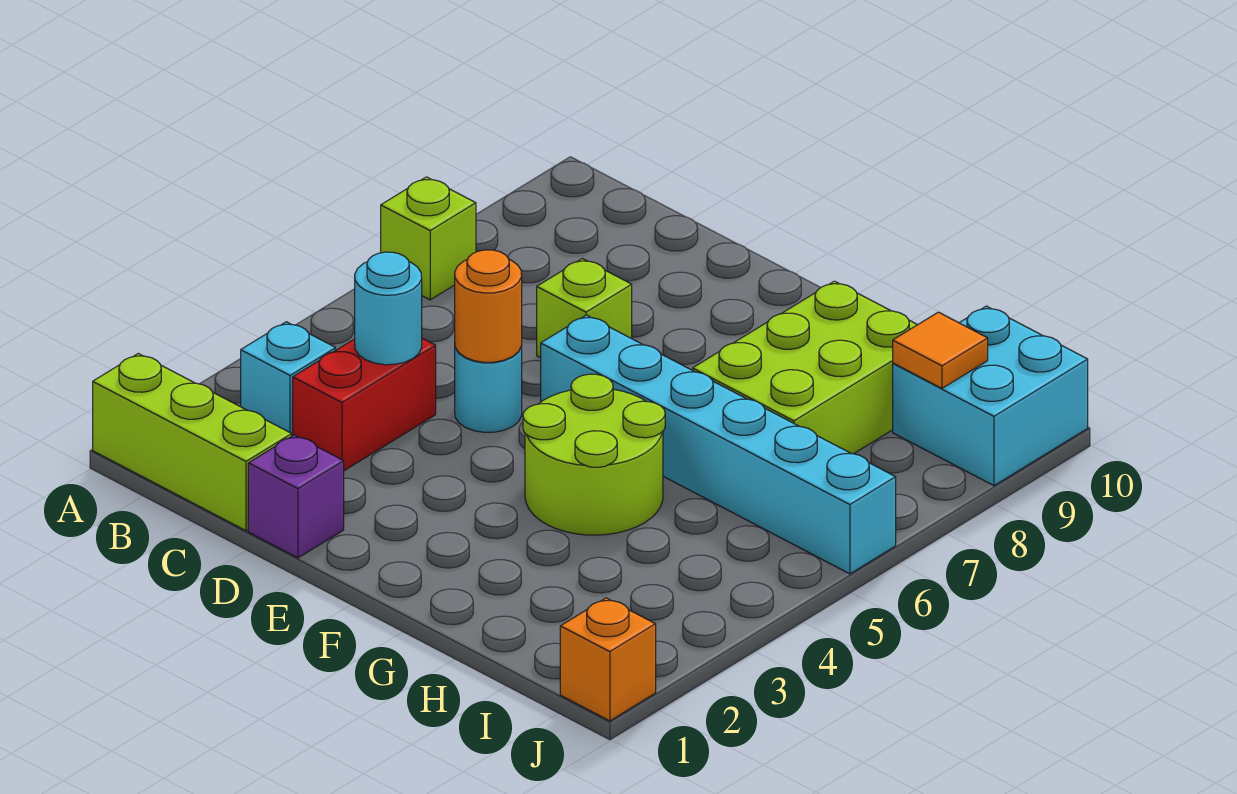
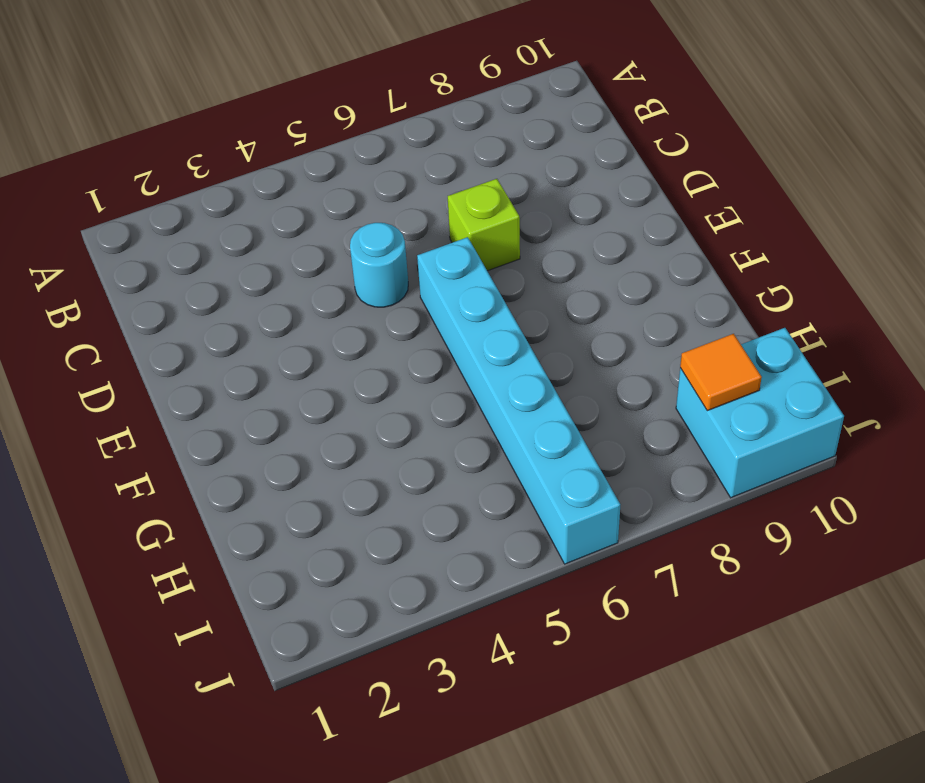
none -> lime 1x3 brick [93,353,292,531]
none -> lime 1x1 brick [381,177,476,300]
none -> cyan 1x1 brick [241,322,336,436]

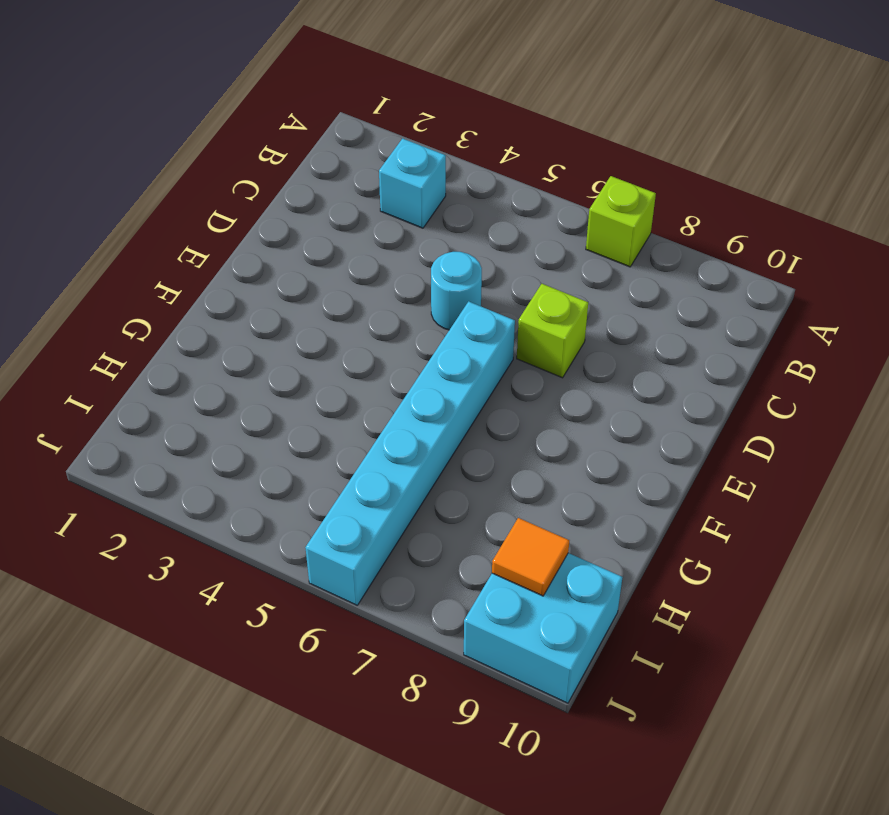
none -> lime 1x3 brick [93,353,292,531]
none -> red 1x2 brick [293,338,436,471]
none -> purple 1x1 brick [248,435,344,558]

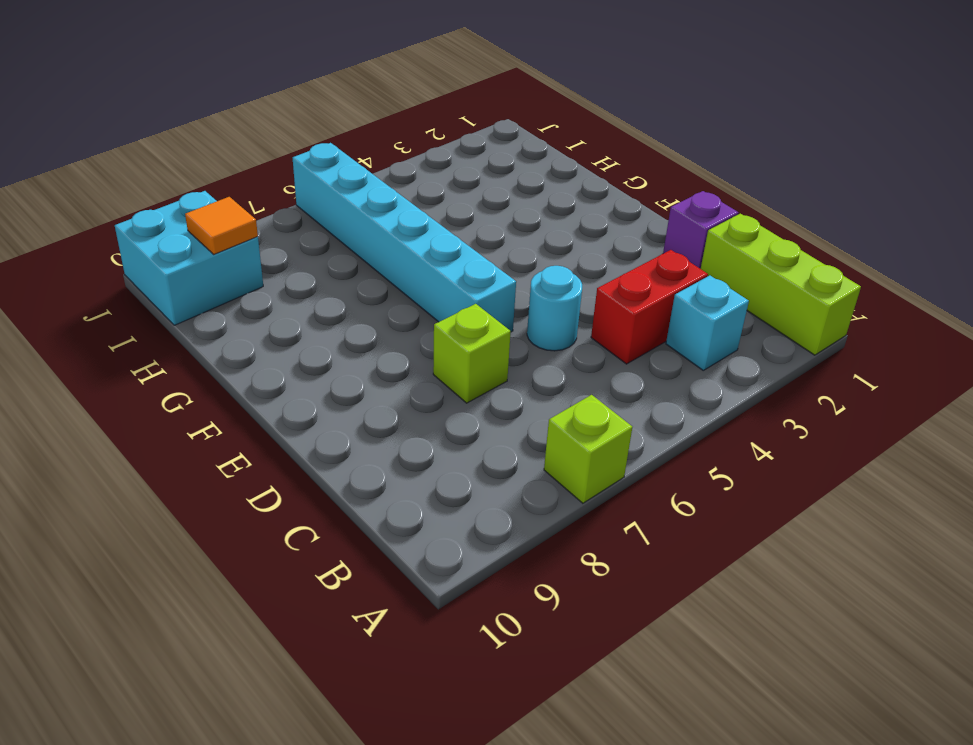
none -> lime 2x2 round brick [523,374,665,535]
none -> lime 2x3 brick [693,281,917,454]
none -> orange 1x1 brick [560,598,656,721]

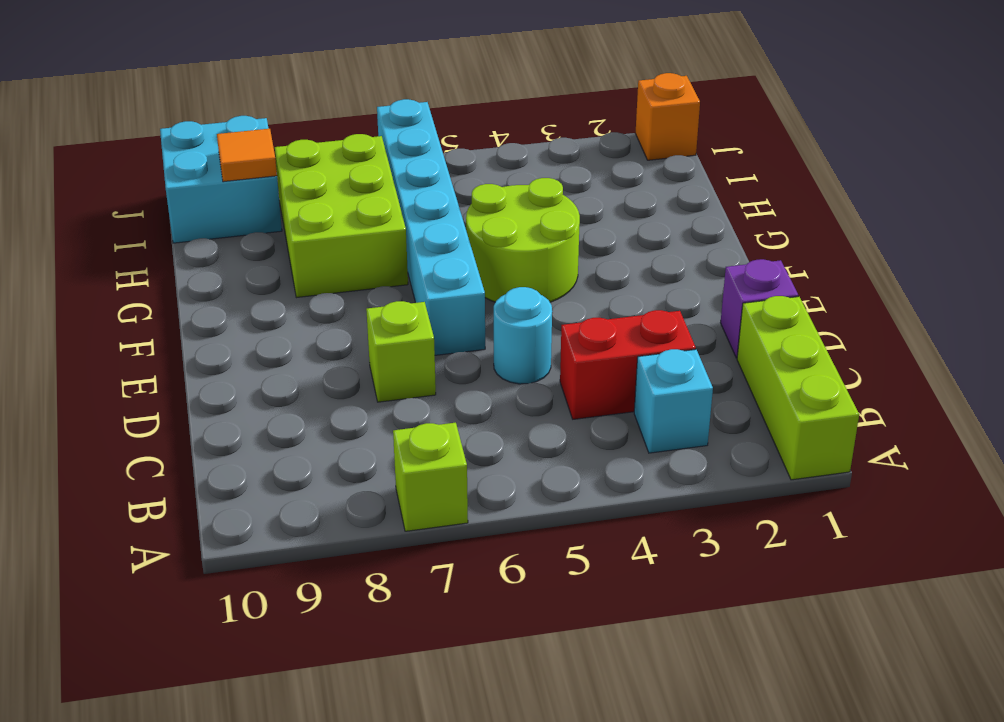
lime 2x3 brick [275,134,408,298] -> lime 2x3 brick turned to [693,281,917,454]
none -> cyan 1x1 round brick [355,252,422,365]
none -> orange 1x1 round brick [455,250,522,362]

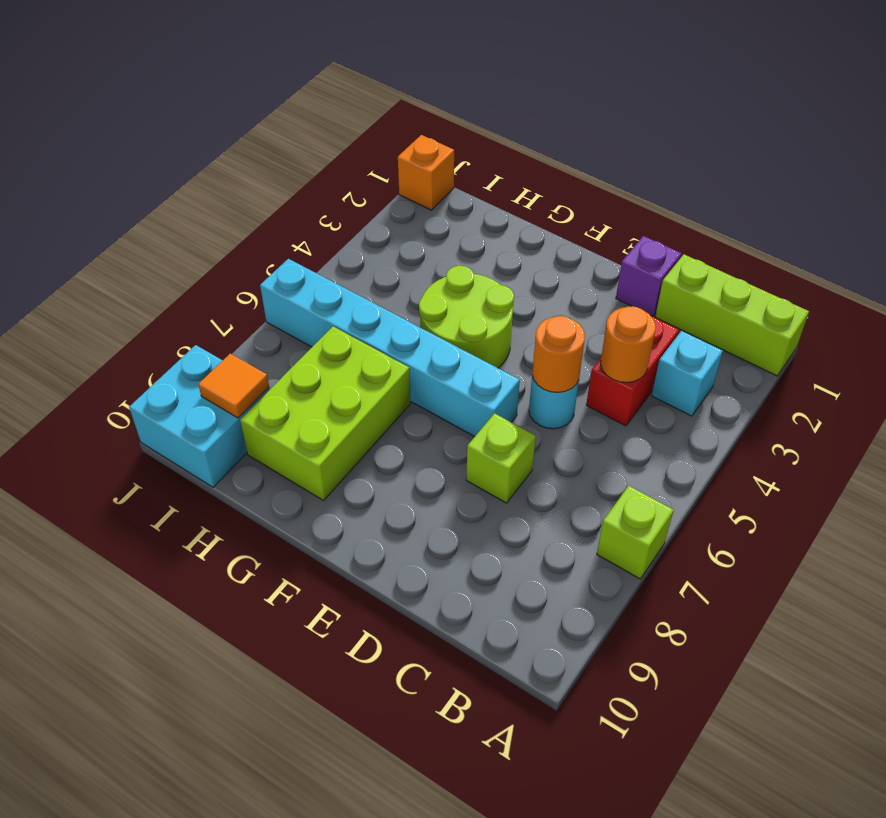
orange 1x1 round brick [601,306,656,383] -> cyan 1x1 round brick [355,252,422,365]

